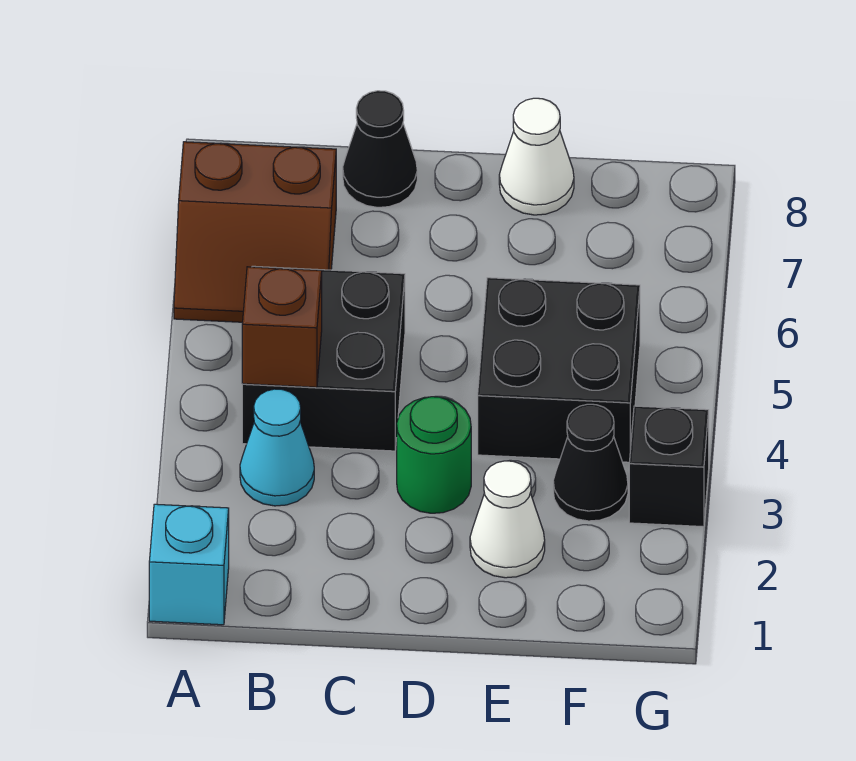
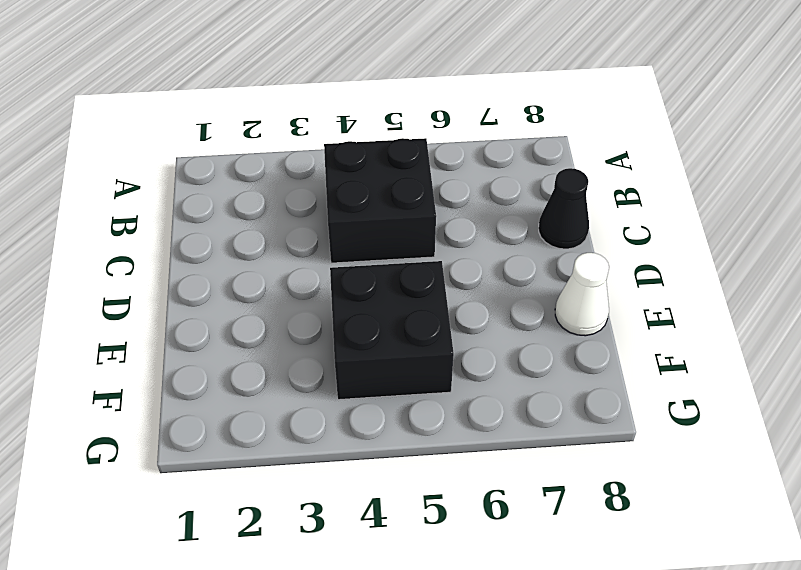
none -> cyan 1x1 brick [149,504,229,625]
none -> brown 2x2 slope [174,142,336,322]
none -> cyan 1x1 cone [240,389,314,506]

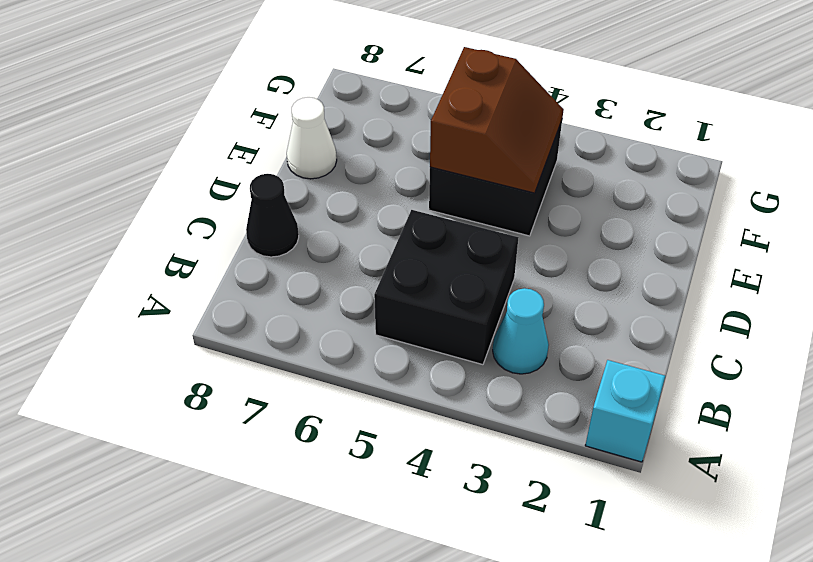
brown 2x2 slope [430,47,564,193] -> brown 2x2 slope moved to [174,142,336,322]
none -> green 1x1 round brick [397,397,471,513]
none -> white 1x1 cone [470,461,545,578]
none -> black 1x1 cone [553,404,628,521]

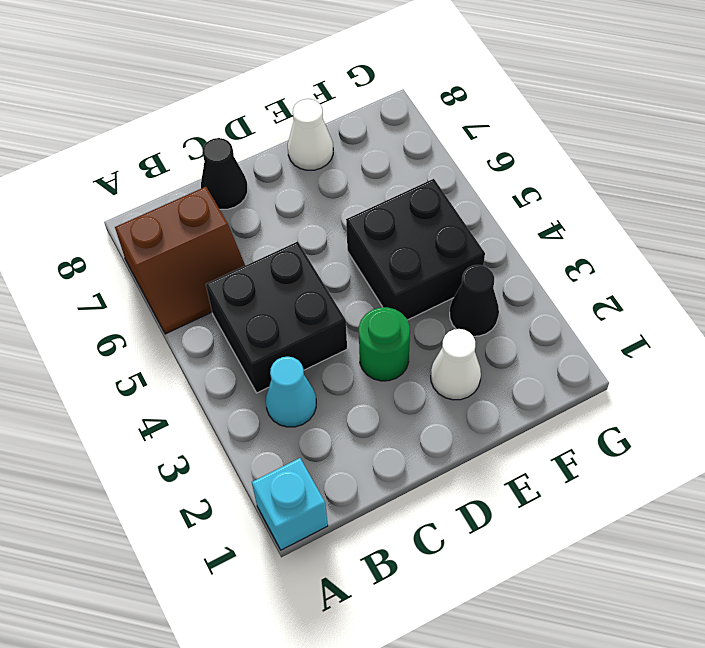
none -> black 1x1 brick [629,406,709,527]
none -> brown 1x1 brick [242,267,322,387]

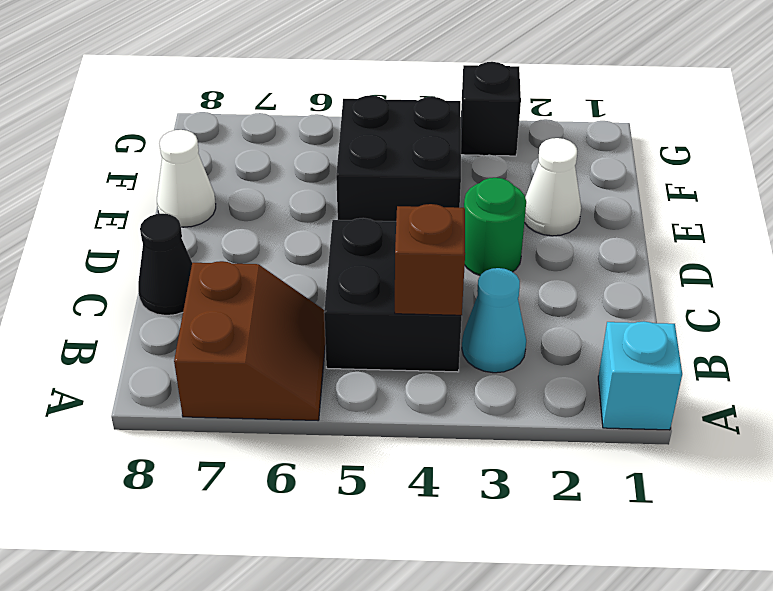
none -> black 1x1 cone [553,404,628,521]

